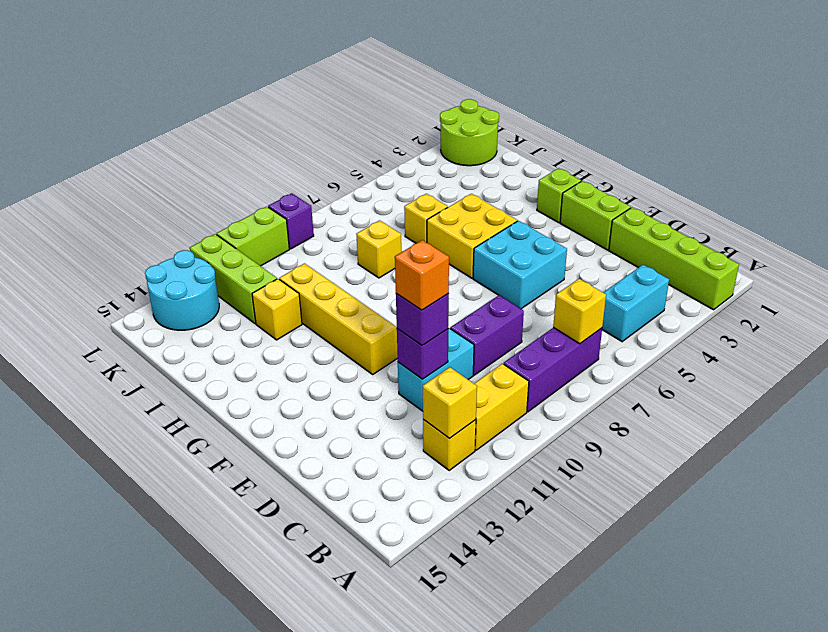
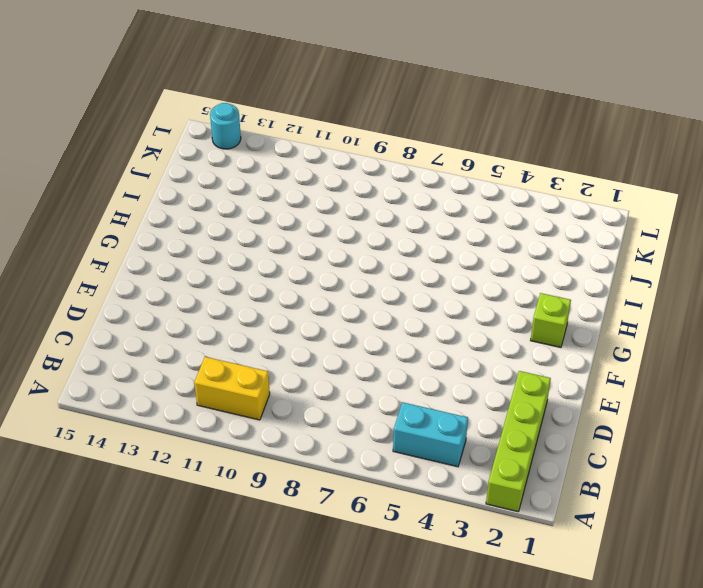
cyan 1x1 round brick [210,103,241,149] -> cyan 2x2 round brick [145,250,219,330]
none -> purple 1x3 brick [504,327,602,412]
none -> yellow 1x1 brick [423,420,476,470]
none -> purple 1x2 brick [450,295,524,375]

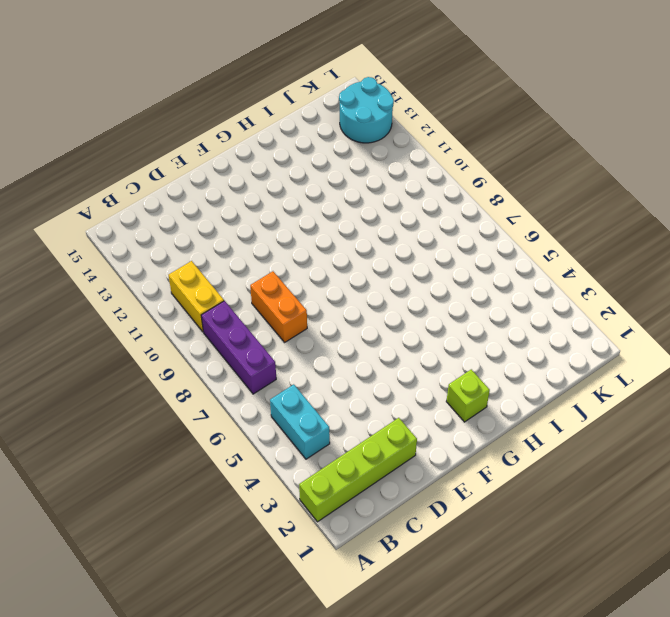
orange 1x2 brick [250,271,307,342] -> purple 1x2 brick [450,295,524,375]
none -> yellow 1x1 brick [423,420,476,470]
none -> cyan 1x2 brick [398,328,474,411]
none -> lime 1x2 brick [560,181,631,250]

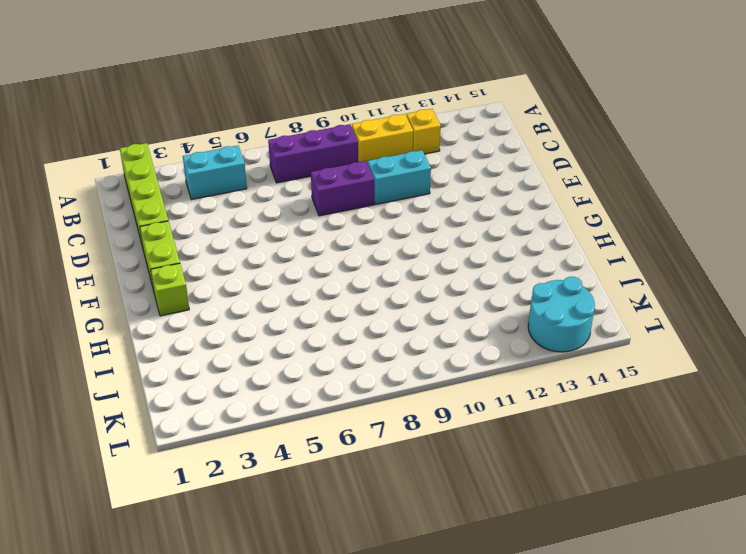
none -> cyan 2x2 brick [473,221,567,309]
none -> yellow 1x4 brick [279,264,398,374]
none -> yellow 2x2 brick [427,194,517,278]

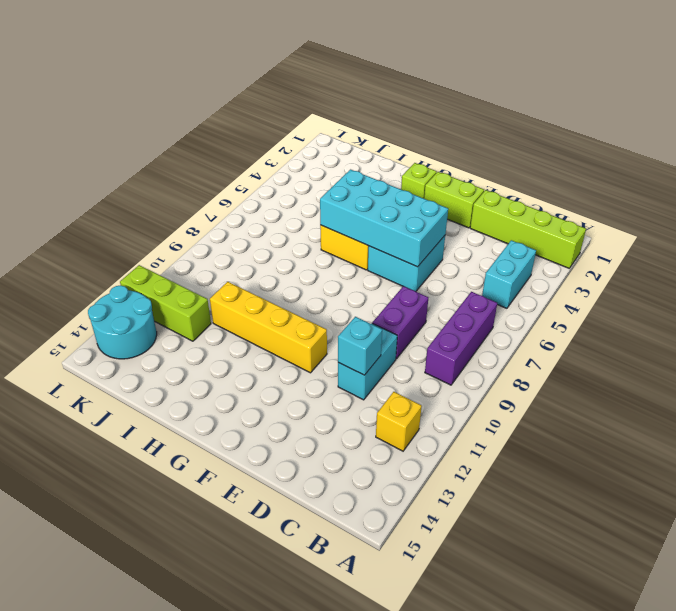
cyan 1x1 brick [338,317,382,375] -> purple 1x1 brick [397,329,448,379]
cyan 2x4 brick [320,170,448,267] -> none
none -> yellow 1x2 brick [474,364,529,450]
none -> yellow 1x1 brick [404,194,448,243]
none -> yellow 1x1 brick [356,220,401,278]

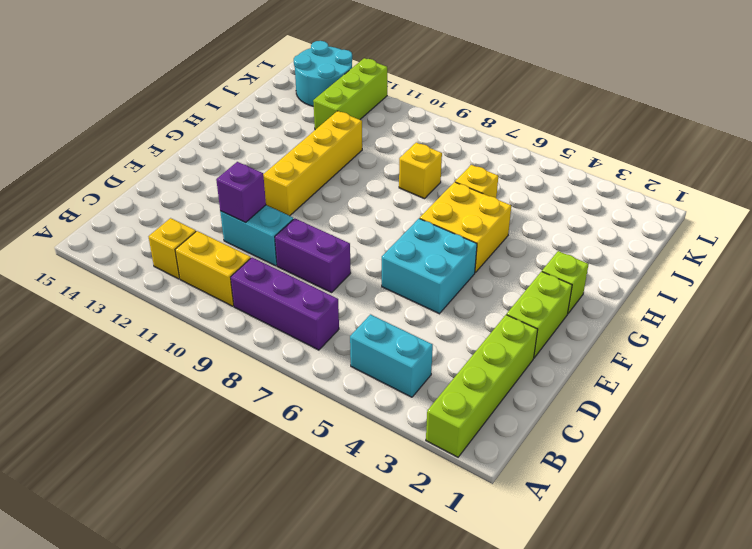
none -> yellow 1x1 brick [252,279,302,340]
none -> lime 2x2 round brick [440,99,499,166]
none -> purple 1x1 brick [268,193,314,249]

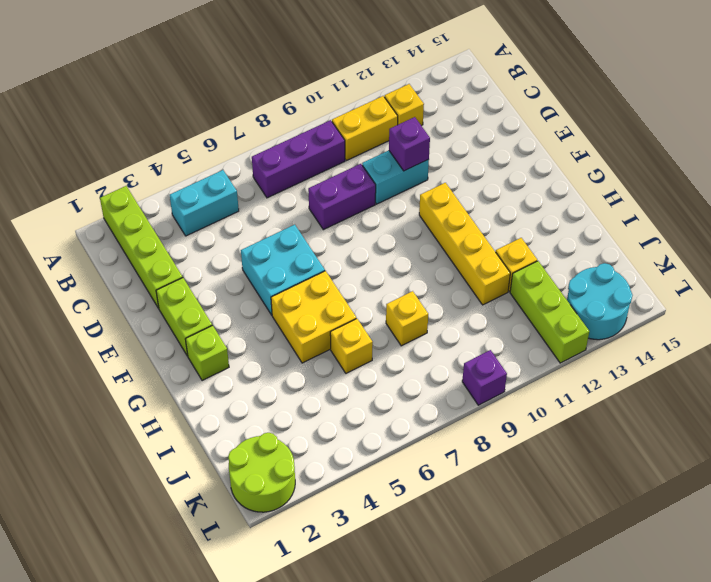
none -> lime 1x2 brick [217,207,289,266]
none -> yellow 1x1 brick [553,279,606,344]
none -> yellow 1x1 brick [423,367,477,439]

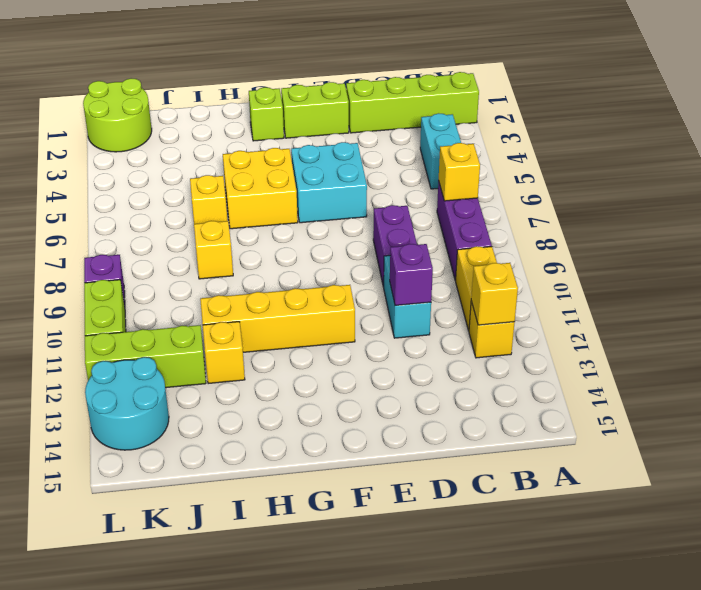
none -> purple 1x1 brick [396,293,449,345]
none -> orange 1x1 brick [395,240,449,310]

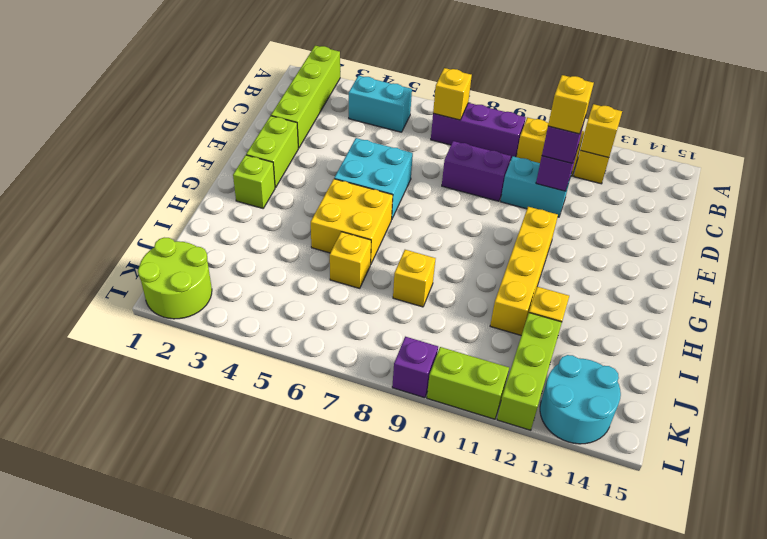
yellow 1x1 brick [548,75,594,134] -> orange 1x1 brick [395,240,449,310]

